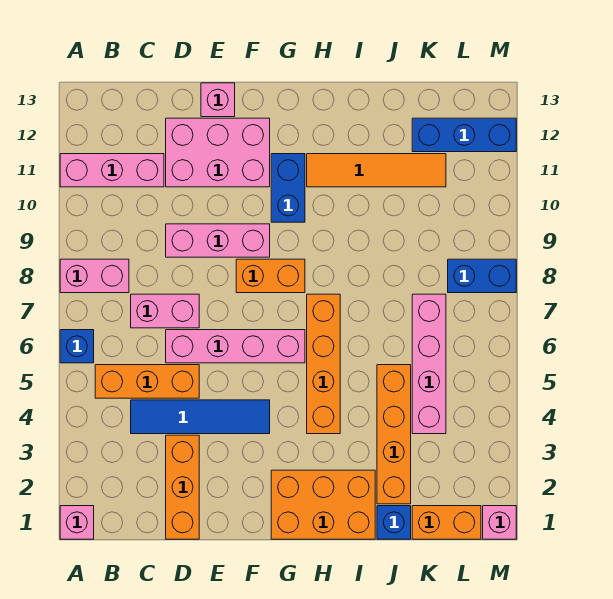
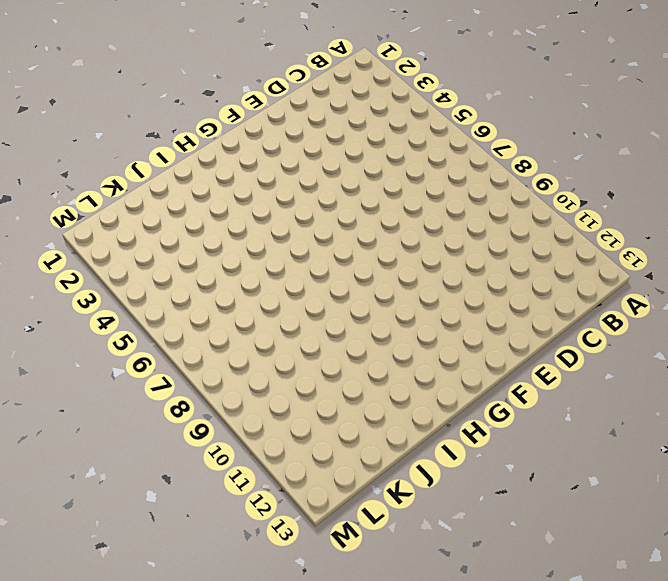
none -> pink 1x1 brick [60,506,94,539]
none -> blue 1x1 brick [60,330,94,363]
none -> pink 1x2 brick [60,259,129,293]

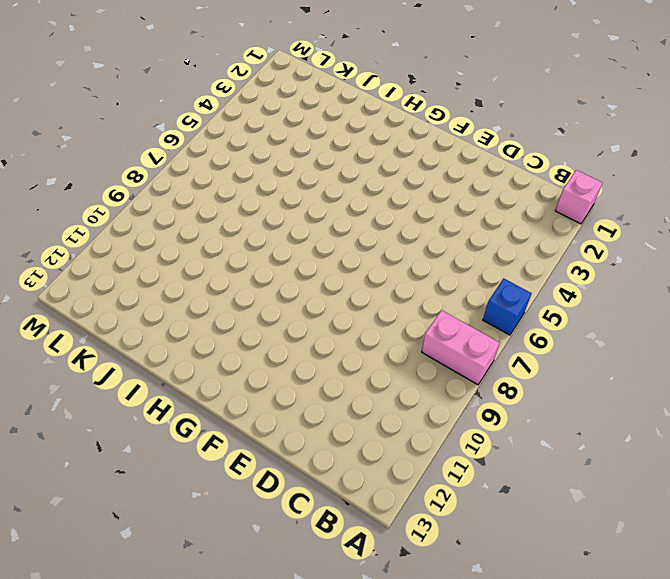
none -> pink 1x3 brick [60,154,164,187]
none -> orange 1x3 brick [95,365,199,398]
none -> blue 1x4 tile [131,400,270,434]

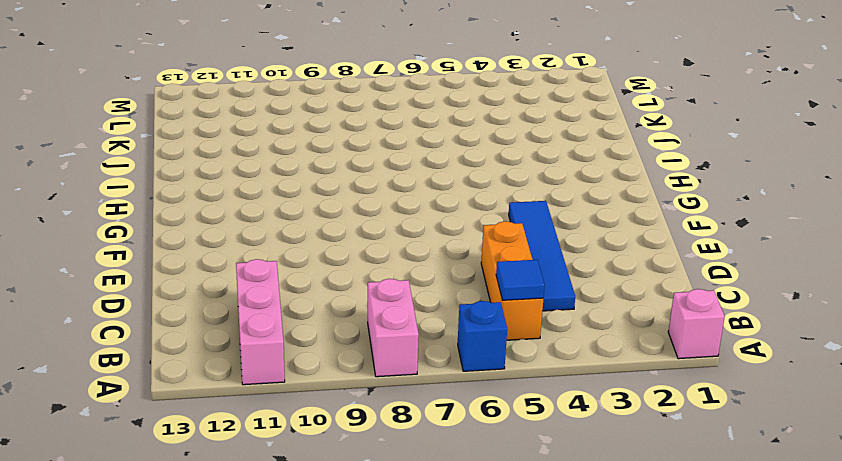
blue 1x1 tile [496,260,545,300] -> none
none -> pink 1x2 brick [131,294,199,328]
none -> orange 1x3 brick [166,435,199,539]
none -> pink 1x4 brick [166,330,305,363]

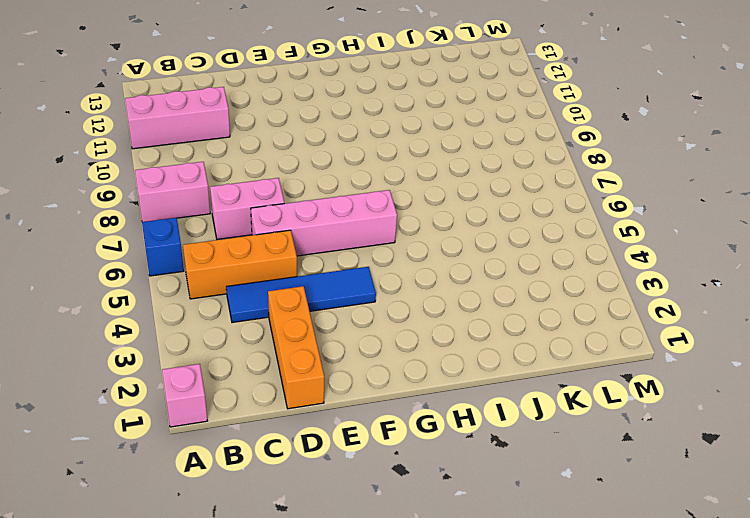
none -> pink 1x3 brick [166,224,270,257]
none -> pink 2x3 brick [166,118,270,187]
none -> pink 1x1 brick [201,83,235,117]

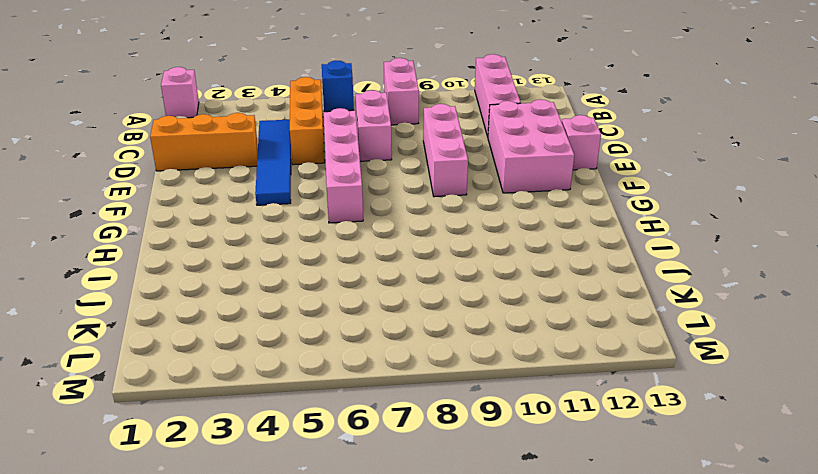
none -> orange 1x2 brick [236,259,305,293]
none -> orange 2x3 brick [271,470,375,539]
none -> blue 1x2 brick [271,154,305,222]

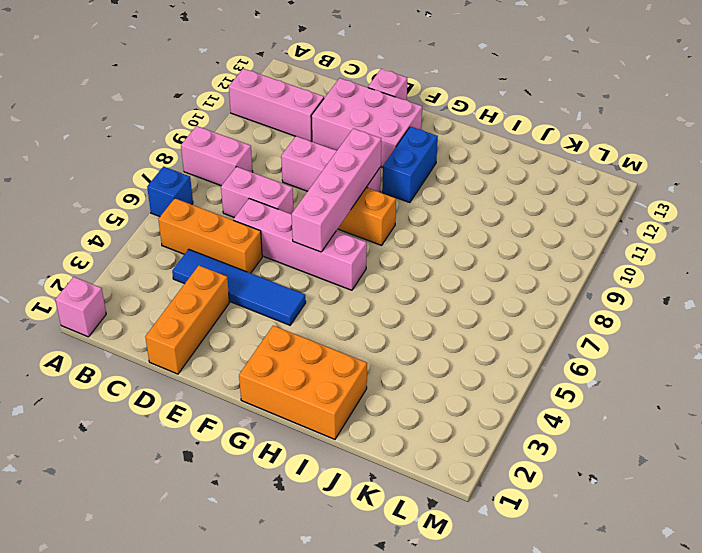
pink 1x4 brick [292,129,381,252] -> pink 1x4 brick moved to [412,294,446,434]
none -> orange 1x4 brick [307,294,340,434]
none -> orange 1x4 tile [307,154,446,187]
none -> blue 1x1 brick [377,506,411,539]

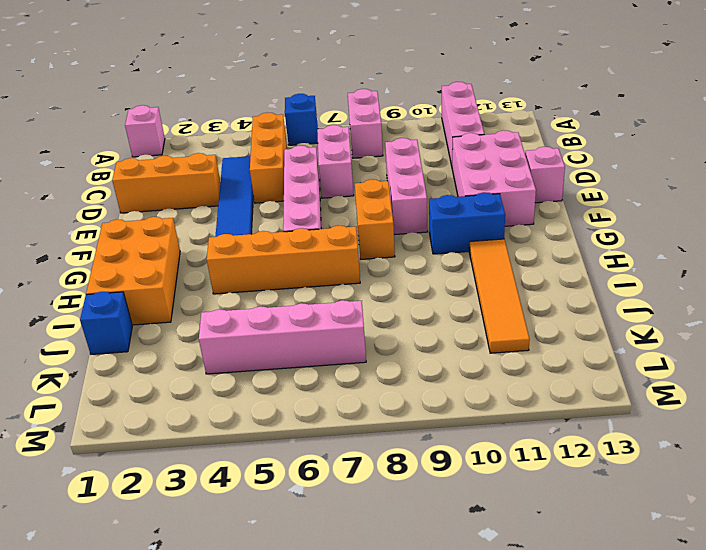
none -> orange 1x4 brick [377,365,411,504]
none -> orange 1x2 brick [412,506,481,539]
none -> blue 1x3 brick [412,118,516,152]

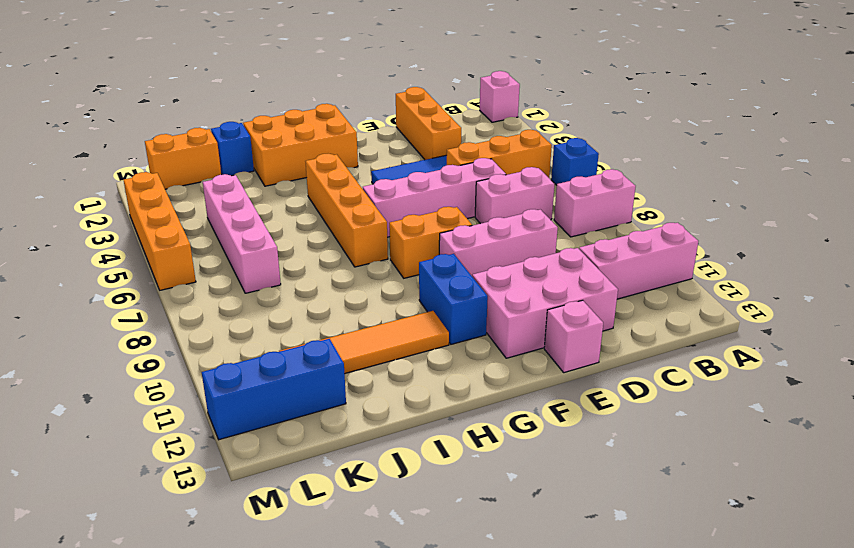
orange 1x4 brick [124,172,196,290] -> orange 1x4 brick moved to [377,365,411,504]
none -> blue 1x2 brick [448,259,516,293]
none -> pink 1x1 brick [483,506,516,539]

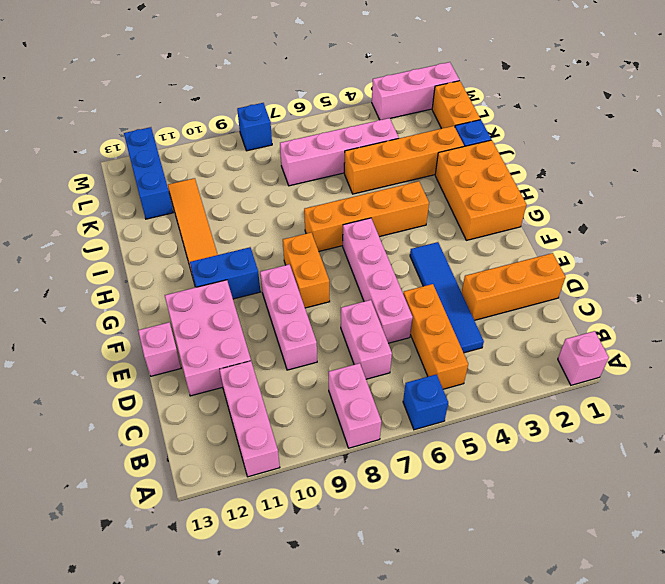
pink 1x3 brick [372,62,459,120] -> pink 1x1 brick [483,506,516,539]
blue 1x1 brick [237,103,272,151] -> blue 1x2 brick [448,259,516,293]

